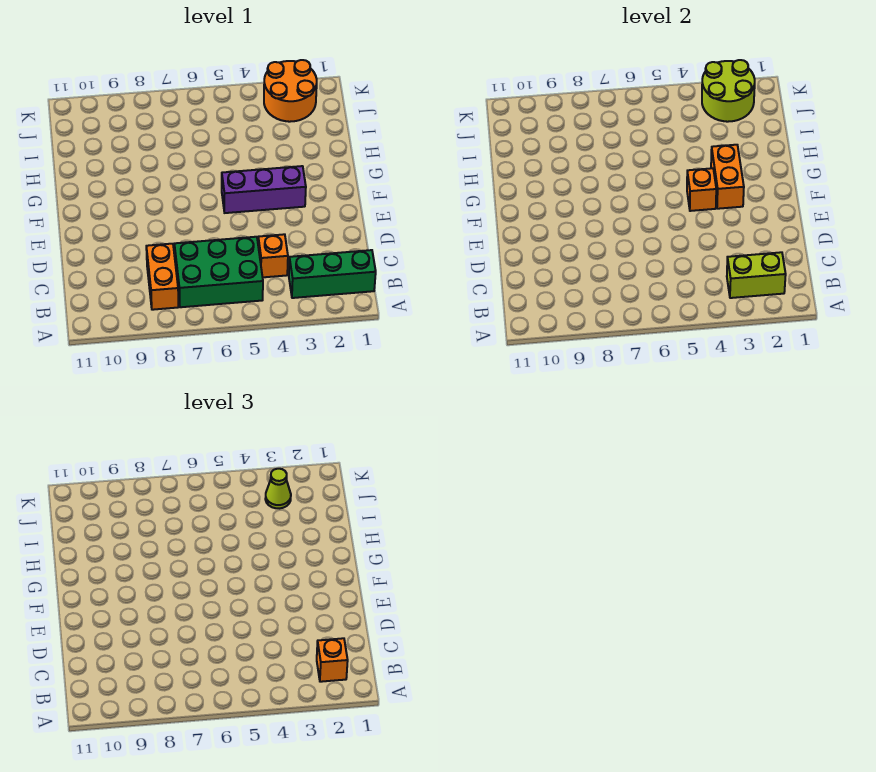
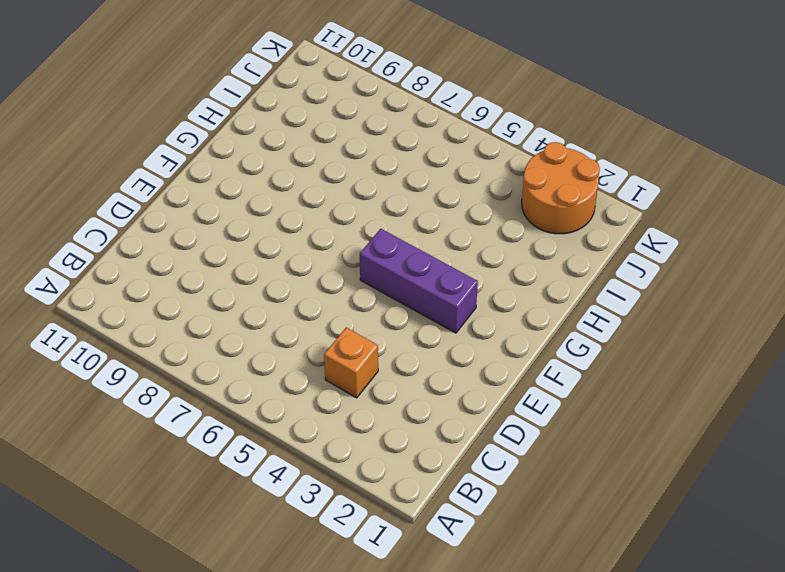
none -> green 1x3 brick [289,250,376,298]
none -> green 2x3 brick [174,237,263,307]
none -> orange 1x2 brick [146,244,178,310]

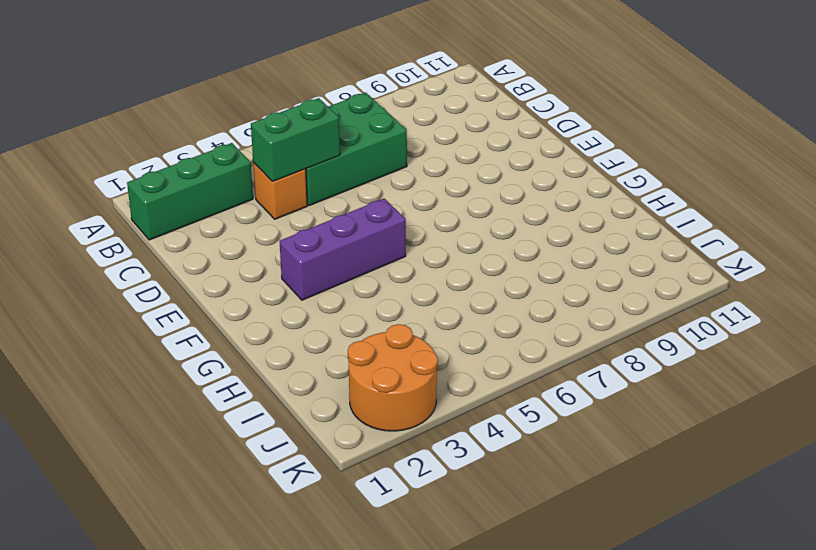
green 1x2 brick [251,98,340,182] -> none
none -> orange 1x2 brick [146,244,178,310]
none -> lime 1x2 brick [727,252,786,298]
none -> orange 1x2 brick [711,145,744,209]

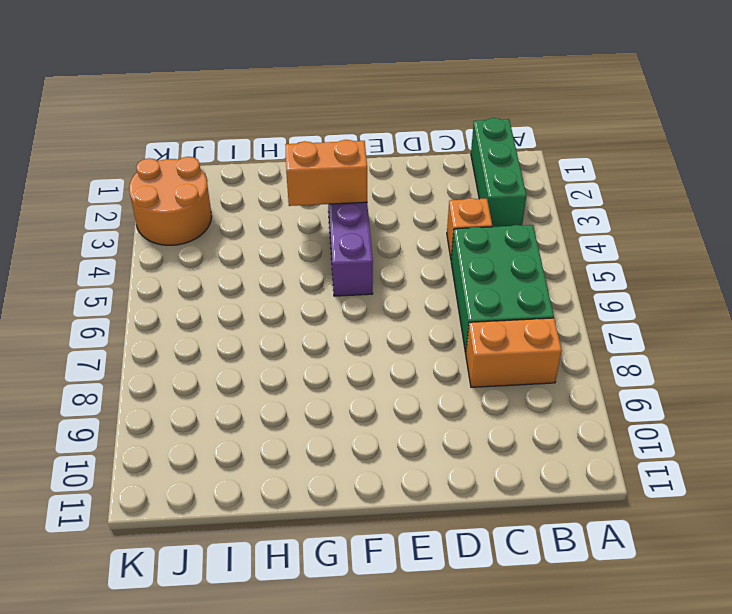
none -> lime 1x2 brick [727,252,786,298]
none -> orange 1x1 brick [687,168,716,211]
none -> lime 2x2 round brick [702,60,755,122]

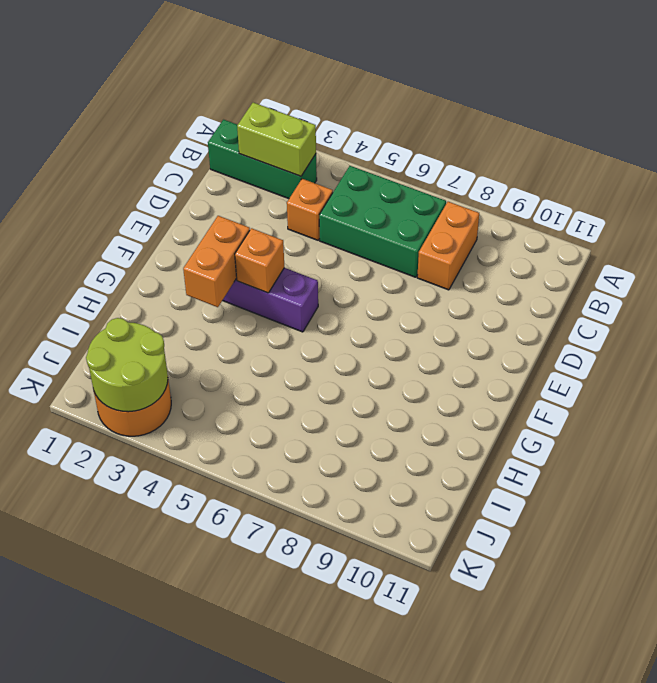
none -> orange 1x1 brick [317,638,348,682]
none -> lime 1x1 cone [265,469,291,508]

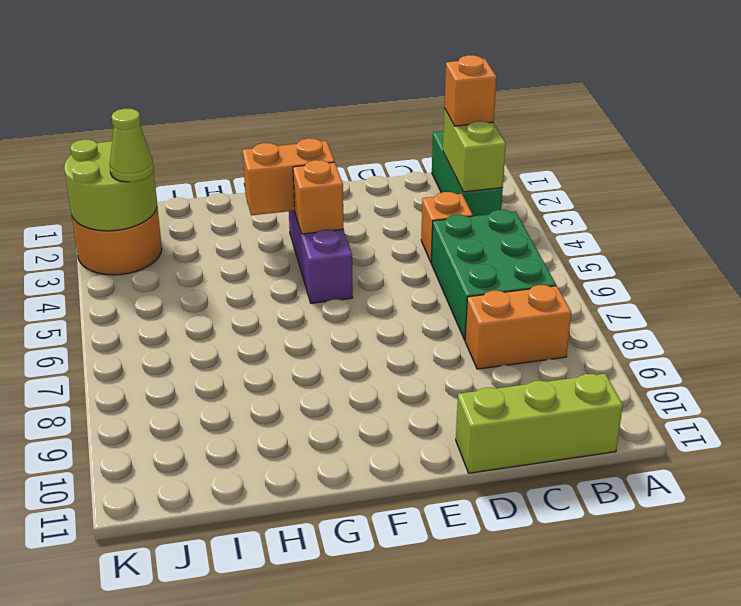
lime 1x3 brick [456,374,623,473] -> none

